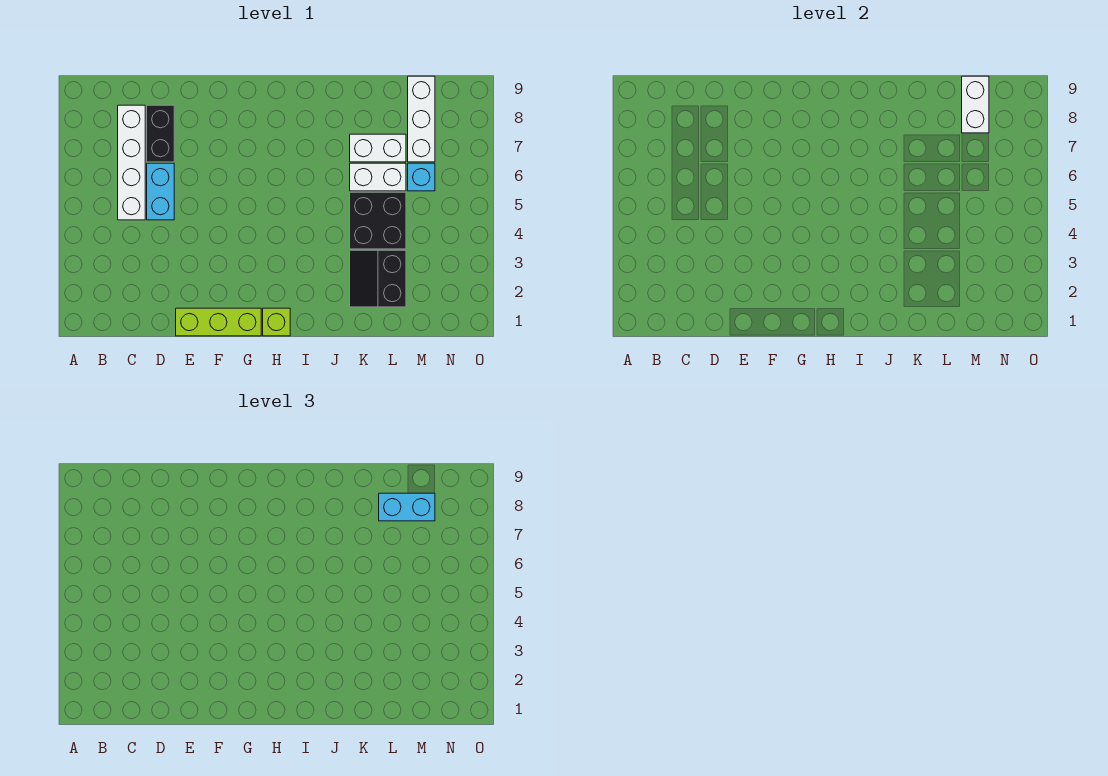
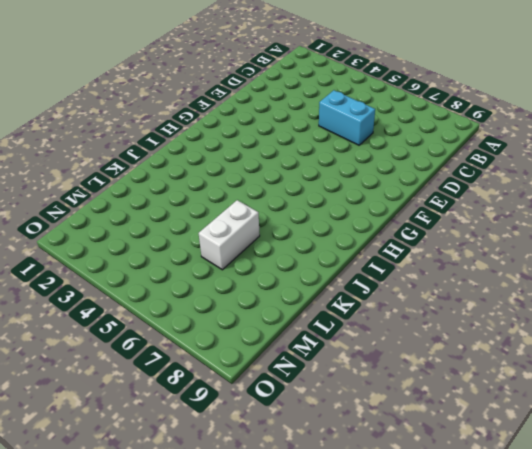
none -> white 1x4 brick [118,105,145,220]
none -> black 1x2 brick [147,105,174,162]
none -> lime 1x3 brick [176,308,261,336]

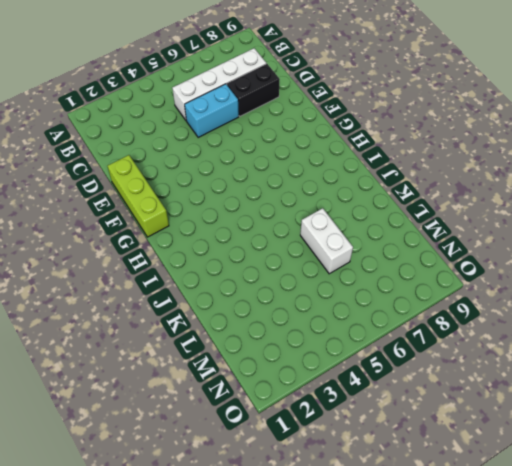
none -> lime 1x1 brick [263,308,290,336]
none -> black 2x2 slope [350,250,406,307]
none -> black 2x2 brick [350,192,406,249]

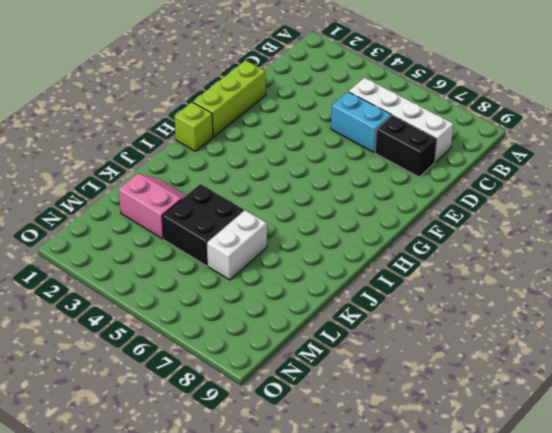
pink 2x2 slope [119,174,186,239] -> black 2x2 slope [350,250,406,307]
none -> white 1x2 brick [350,134,406,162]
none -> cyan 1x1 brick [408,163,435,191]
none -> white 1x3 brick [408,76,435,162]

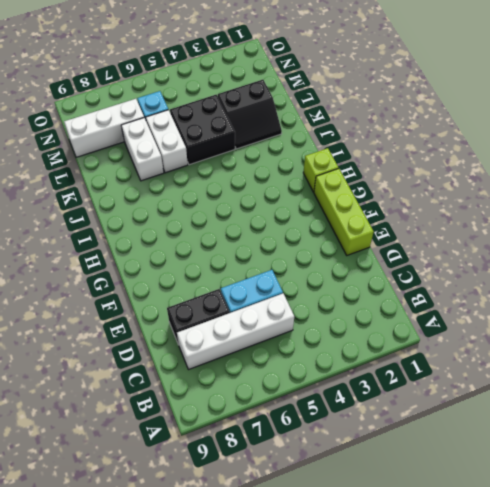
none -> white 1x2 brick [962,76,989,133]
none -> cyan 1x2 brick [379,493,435,521]

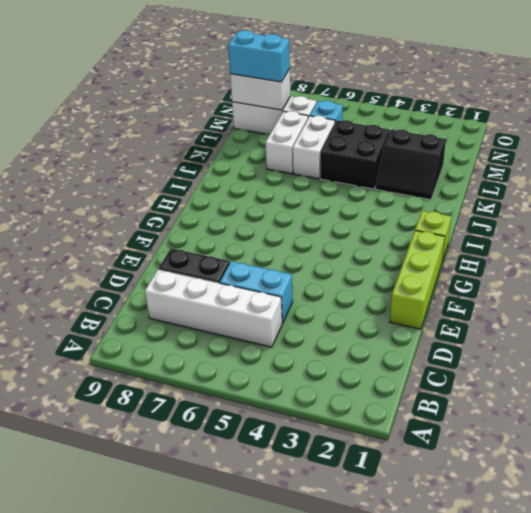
cyan 1x2 brick [228,30,290,82] -> cyan 1x2 brick turned to [379,493,435,521]

